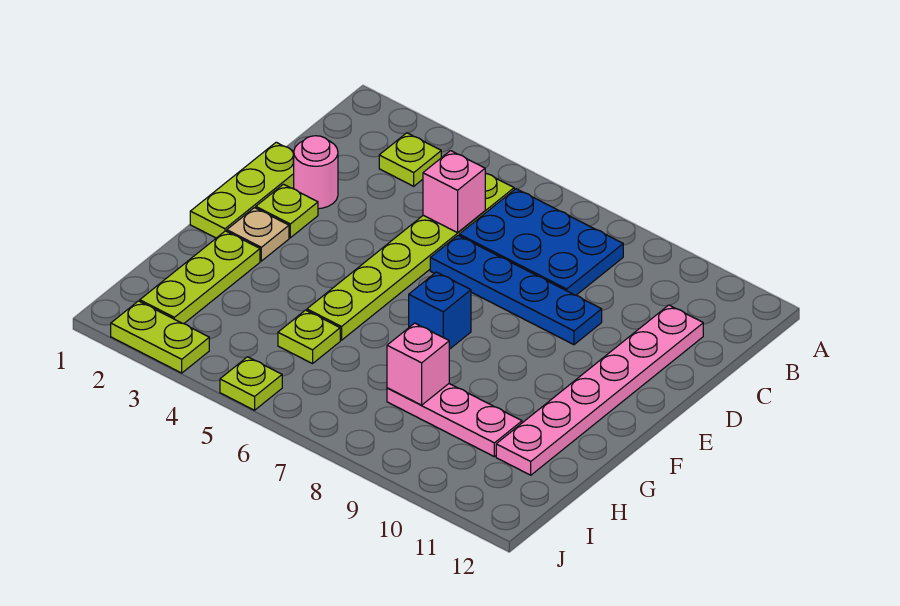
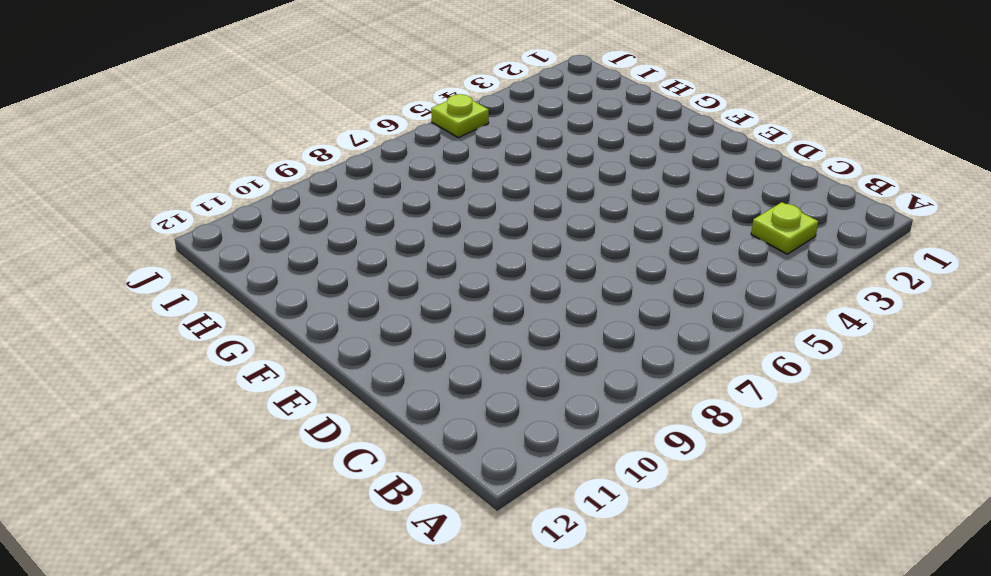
none -> lime 1x6 plate [307,173,514,340]
none -> blue 2x3 plate [459,189,623,295]
none -> pink 1x6 plate [496,305,703,475]

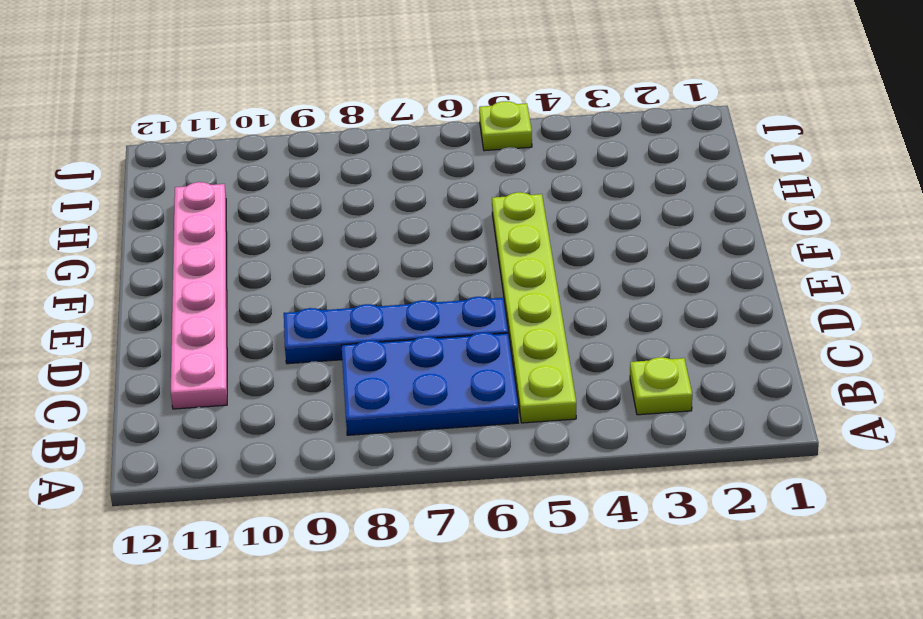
none -> lime 1x3 plate [190,142,294,238]
none -> pink 1x1 round brick [294,136,338,209]
none -> lime 1x1 plate [256,184,318,238]

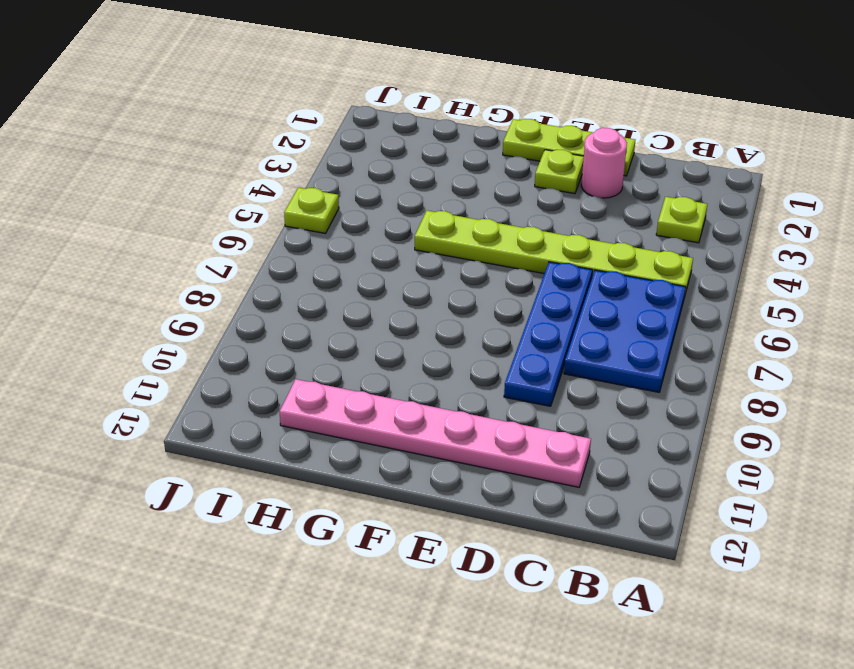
none -> tan 1x1 plate [227,208,289,261]
none -> blue 1x1 brick [409,272,471,349]
none -> lime 1x3 plate [140,231,260,324]

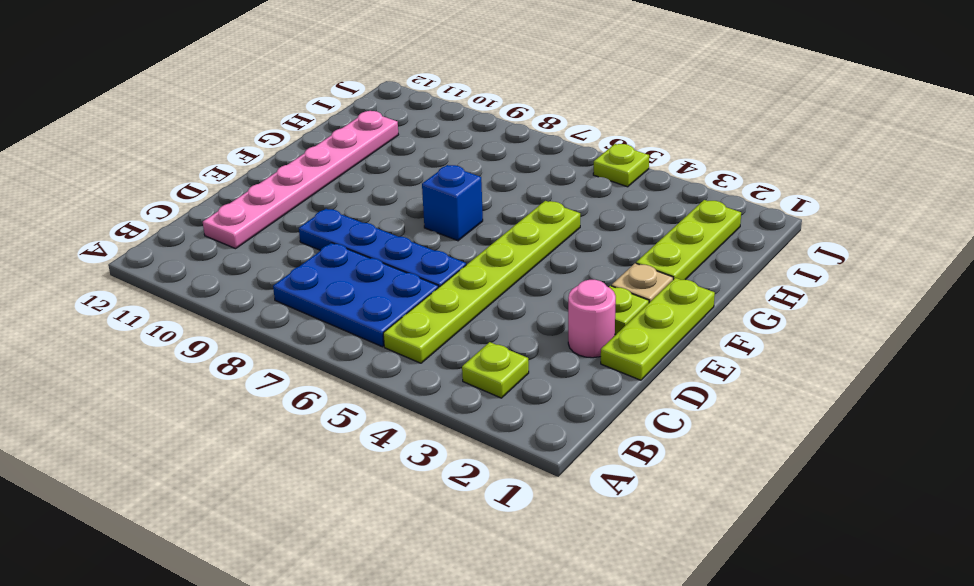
none -> lime 1x1 plate [278,310,340,364]
none -> pink 1x3 plate [387,384,522,457]
none -> lime 1x2 plate [111,301,209,373]

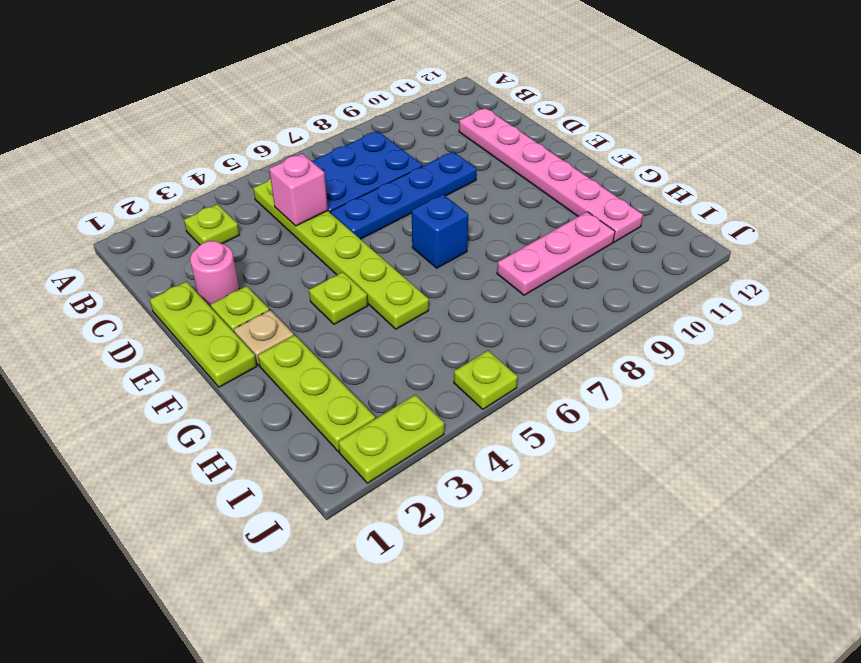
lime 1x1 plate [309,272,368,324] -> lime 1x1 plate moved to [278,310,340,364]
none -> pink 1x1 brick [387,323,449,405]

